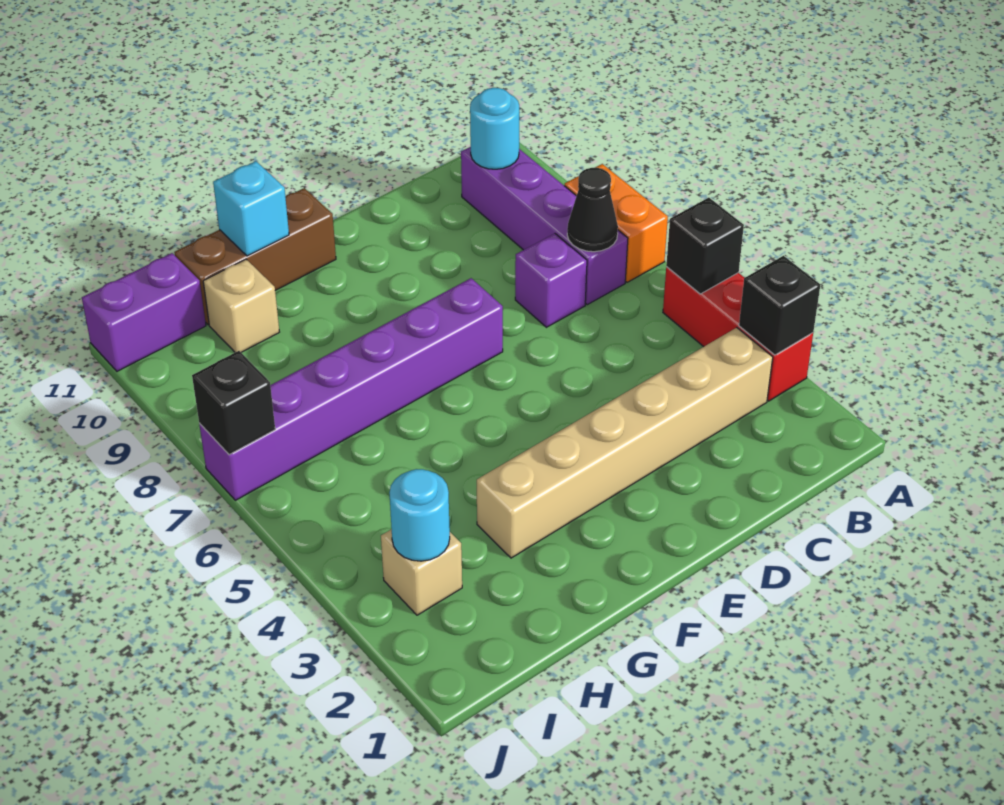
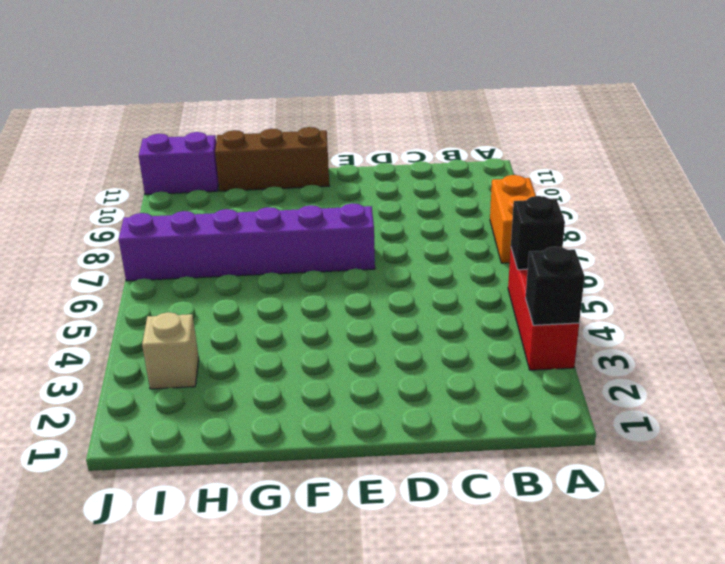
none -> tan 1x6 brick [477,328,773,558]
none -> purple 1x4 brick [461,147,628,305]
none -> purple 1x1 brick [515,234,587,327]

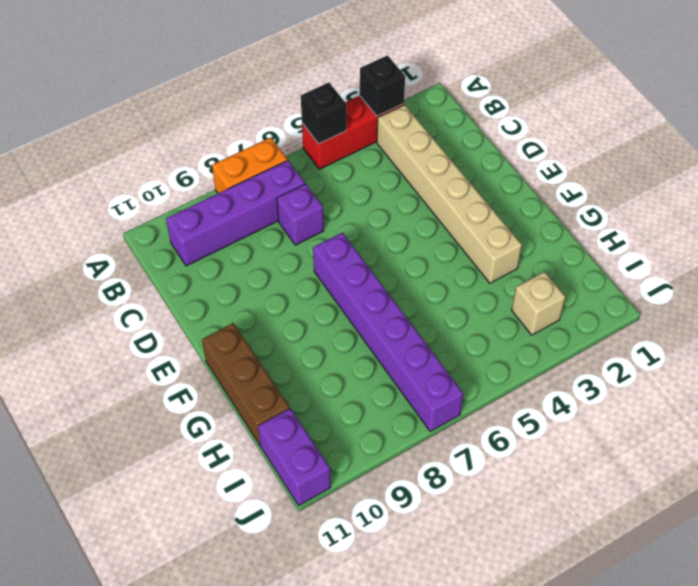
none -> tan 1x1 brick [203,259,279,352]
none -> black 1x1 cone [567,168,618,252]
none -> cyan 1x1 round brick [470,88,519,169]

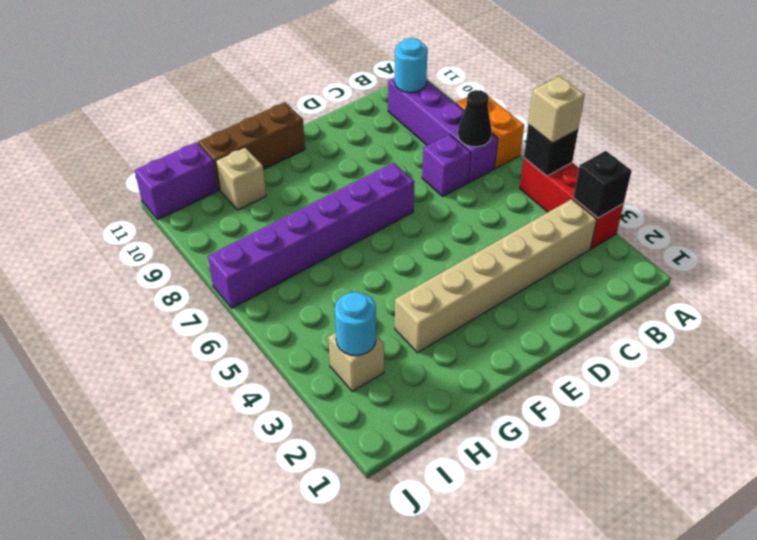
tan 1x1 brick [529,76,585,143] -> none
none -> cyan 1x1 brick [213,161,289,256]
none -> black 1x1 brick [192,351,275,455]

